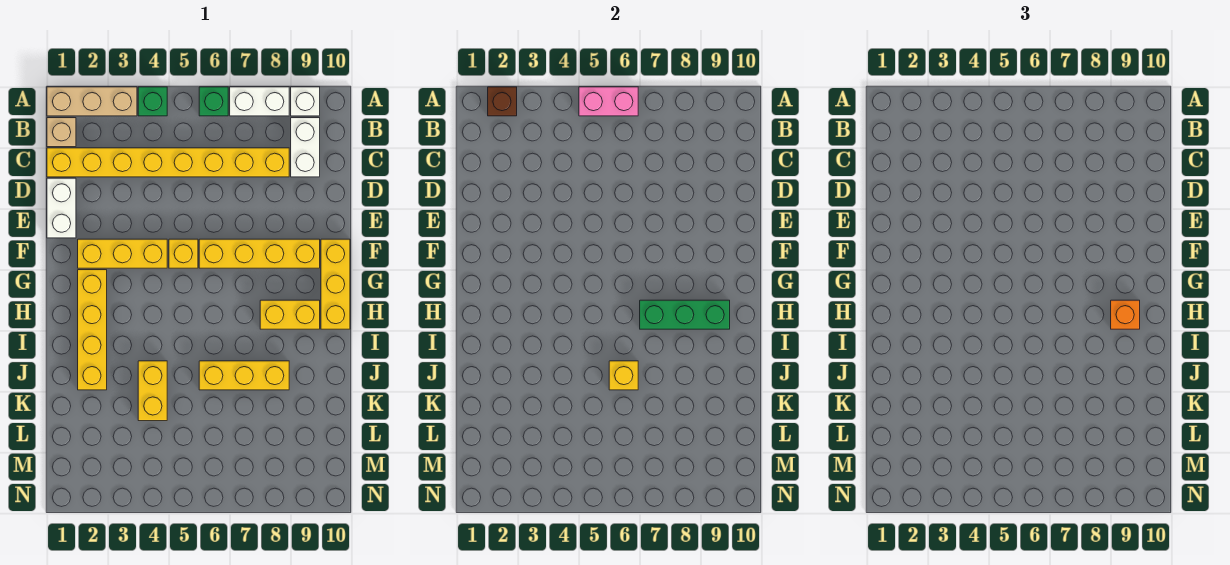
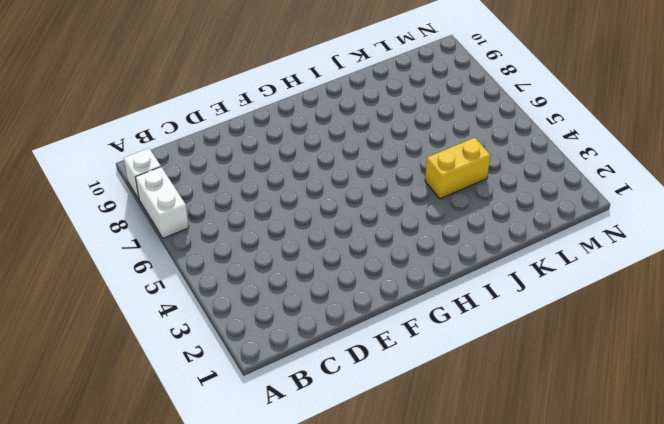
none -> tan 1x3 brick [47,87,137,116]
none -> green 1x1 brick [138,87,167,116]
none -> green 1x1 brick [199,87,228,116]

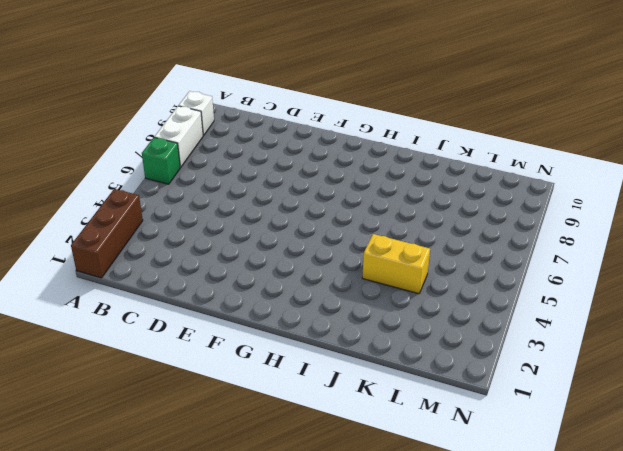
brown 1x3 brick [71,189,143,278] -> tan 1x3 brick [47,87,137,116]
none -> green 1x1 brick [138,87,167,116]
none -> tan 1x1 brick [47,118,76,147]
none -> white 1x2 brick [291,118,320,177]

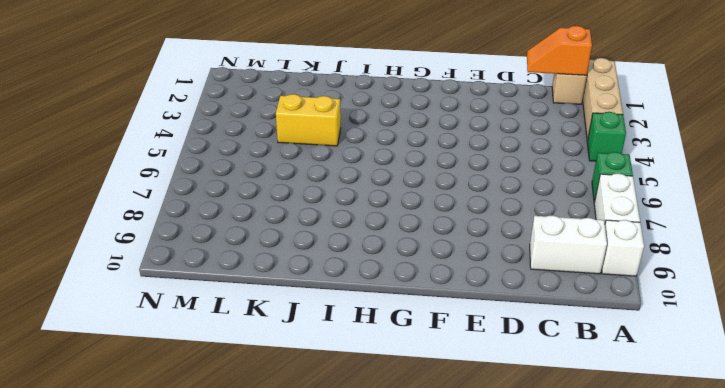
orange 1x2 slope [527,26,592,75] -> none
none -> yellow 1x8 brick [47,148,289,177]
none -> white 1x2 brick [47,178,76,238]
none -> yellow 1x3 brick [78,239,167,268]

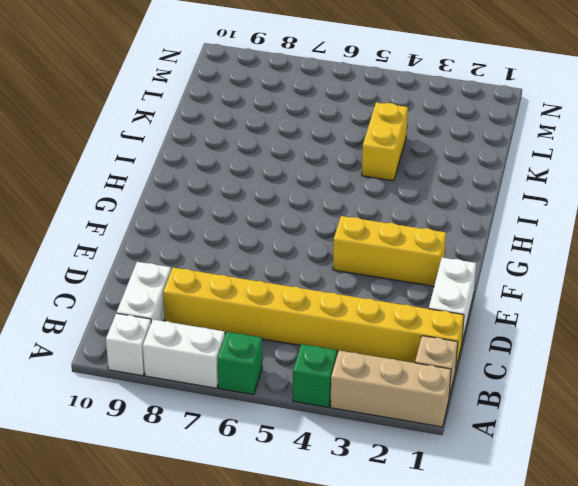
none -> yellow 1x1 brick [169,239,198,268]
none -> yellow 1x4 brick [199,239,320,268]
none -> yellow 1x3 brick [321,239,350,329]

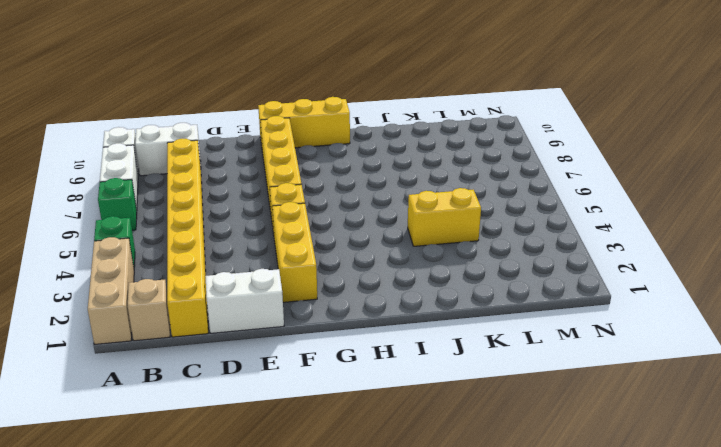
none -> yellow 1x4 brick [78,270,107,390]
none -> yellow 1x2 brick [260,300,320,329]
none -> yellow 1x3 brick [199,361,289,390]

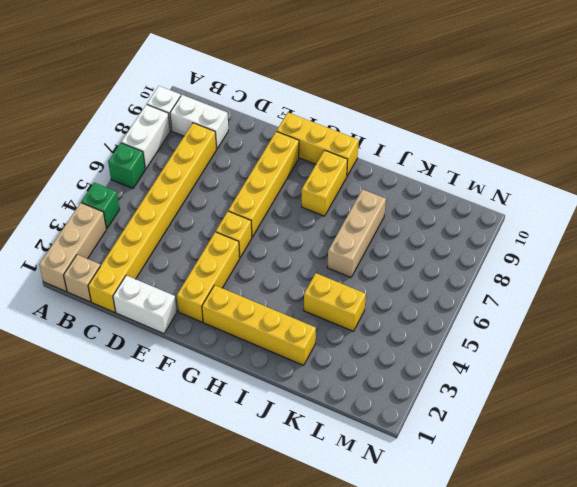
tan 1x3 brick [327,189,386,277] -> yellow 1x3 brick [199,361,289,390]
none -> brown 1x1 brick [488,87,517,116]
none -> pink 1x2 brick [579,87,638,116]
none -> green 1x3 brick [640,300,730,329]

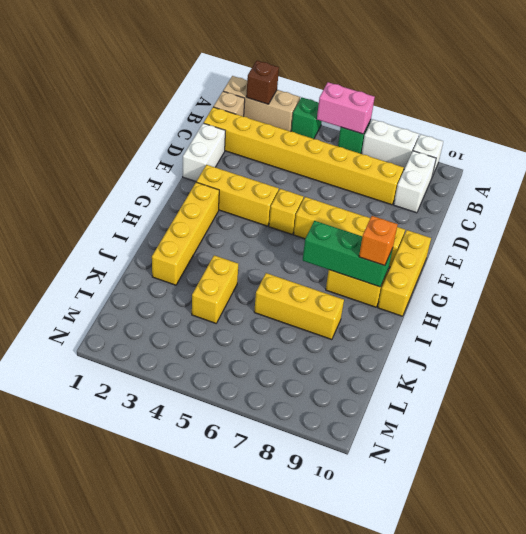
none -> yellow 1x1 brick [609,361,638,390]

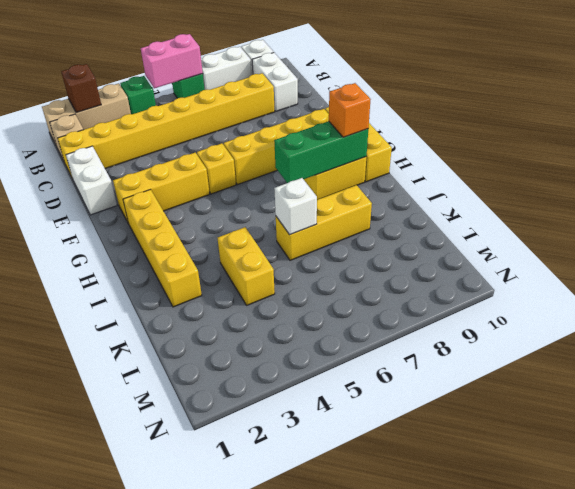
white 1x1 brick [274,178,317,235] -> yellow 1x1 brick [609,361,638,390]

